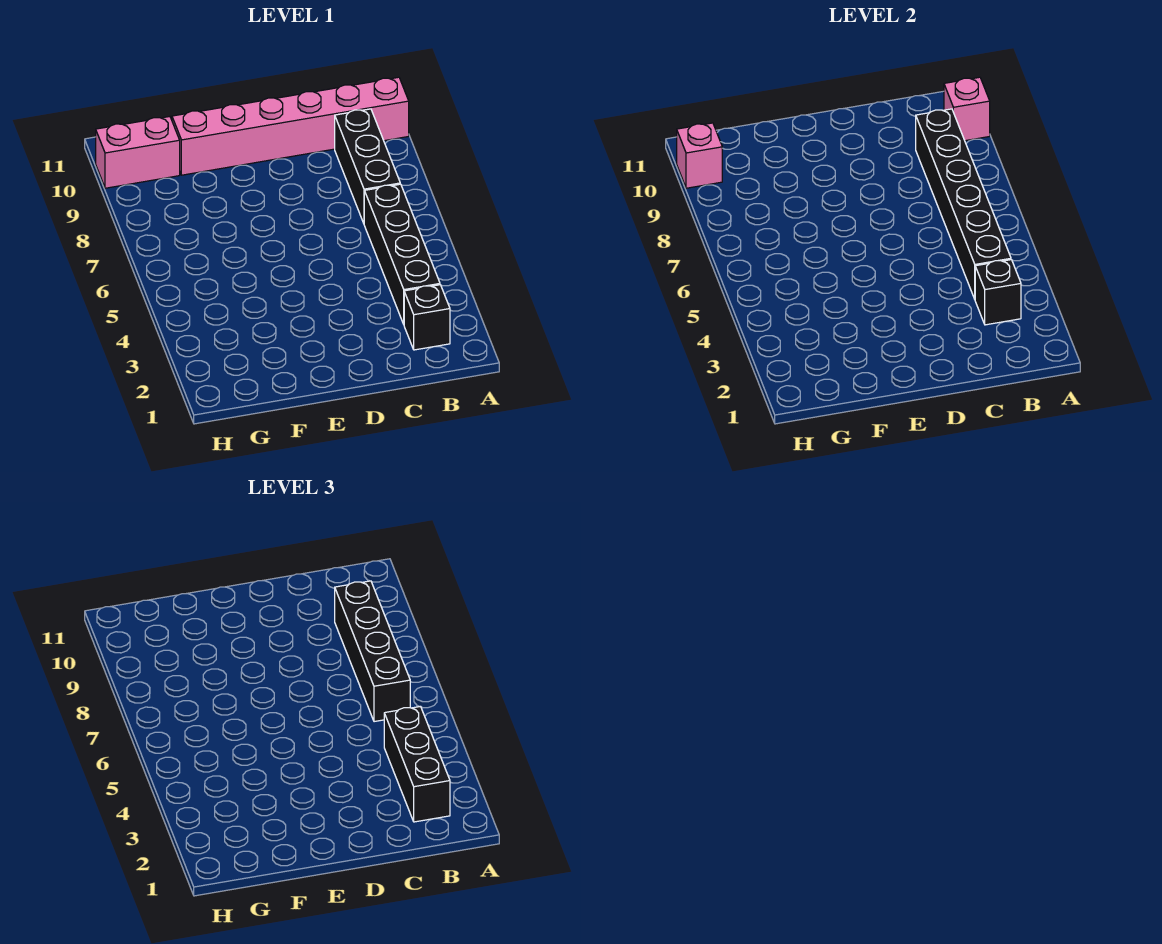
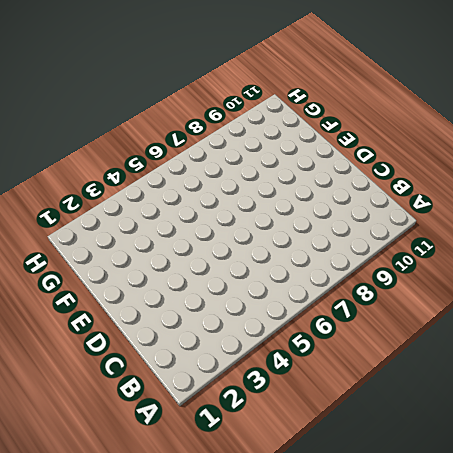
none -> pink 1x6 brick [172,77,409,175]
none -> black 1x1 brick [404,285,450,350]

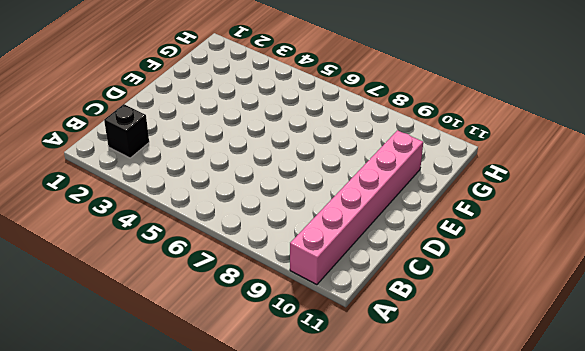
none -> black 1x4 brick [364,184,440,324]
none -> black 1x3 brick [335,109,400,223]

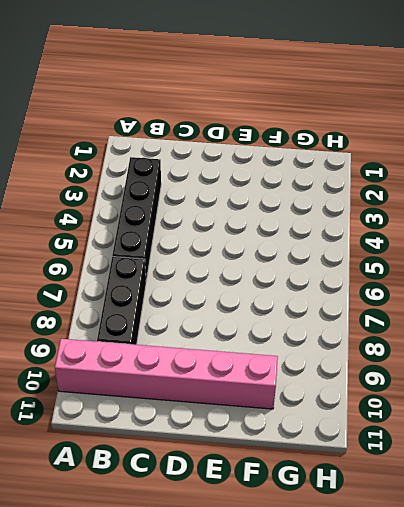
none -> black 1x1 brick [404,285,450,350]
none -> pink 1x2 brick [96,117,180,188]

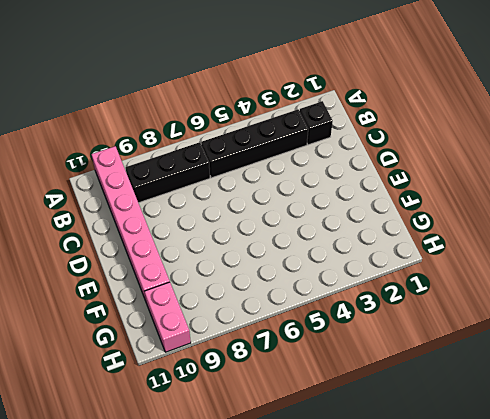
none -> pink 1x1 brick [944,77,990,141]
none -> black 1x1 brick [975,260,1021,325]

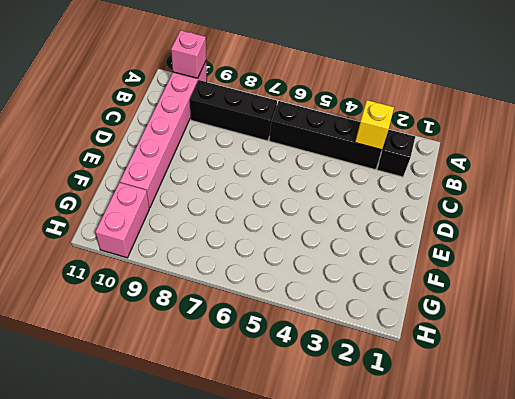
yellow 1x1 brick [355,100,394,150] -> black 1x1 brick [975,260,1021,325]
none -> black 1x6 brick [916,109,1011,299]
none -> pink 1x1 brick [677,123,722,188]

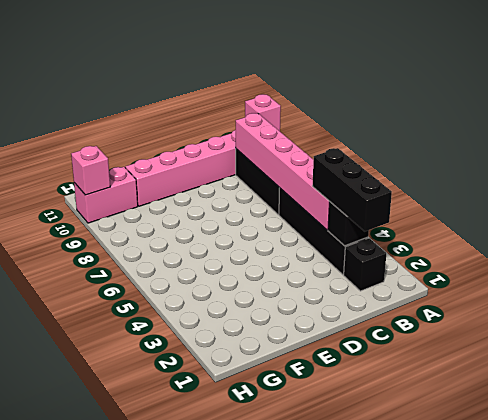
pink 1x6 brick [236,113,329,230] -> black 1x6 brick [916,109,1011,299]
none -> black 1x4 brick [335,581,410,722]

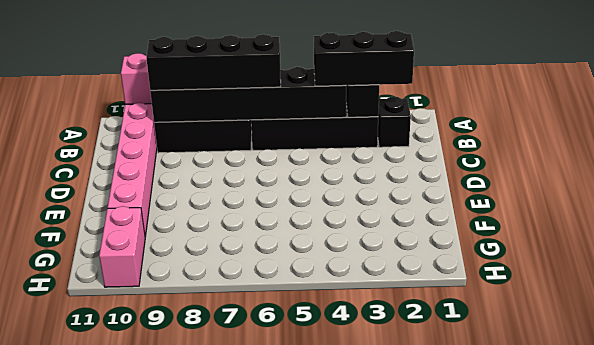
none -> pink 1x1 brick [677,123,722,188]

